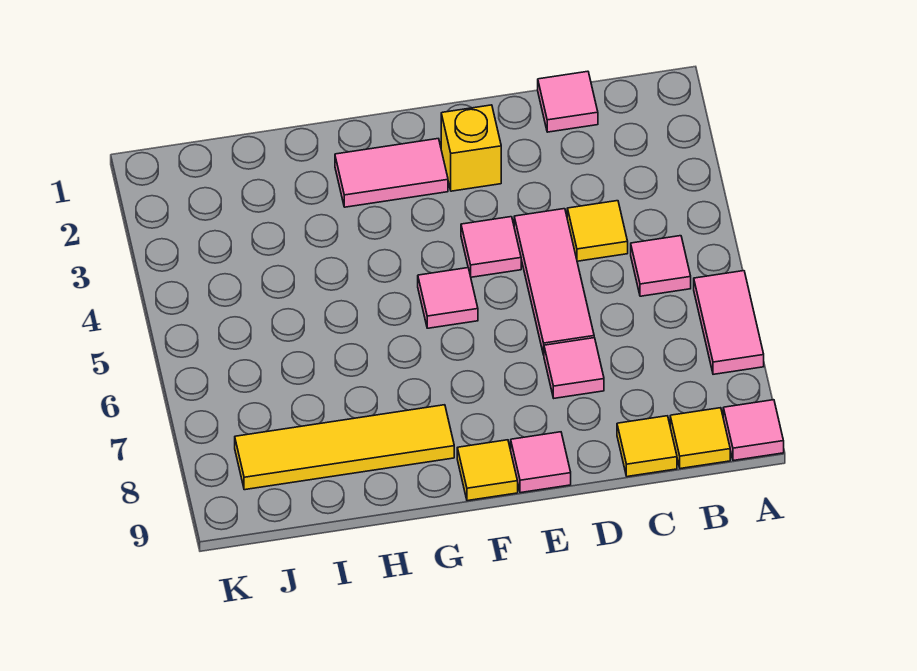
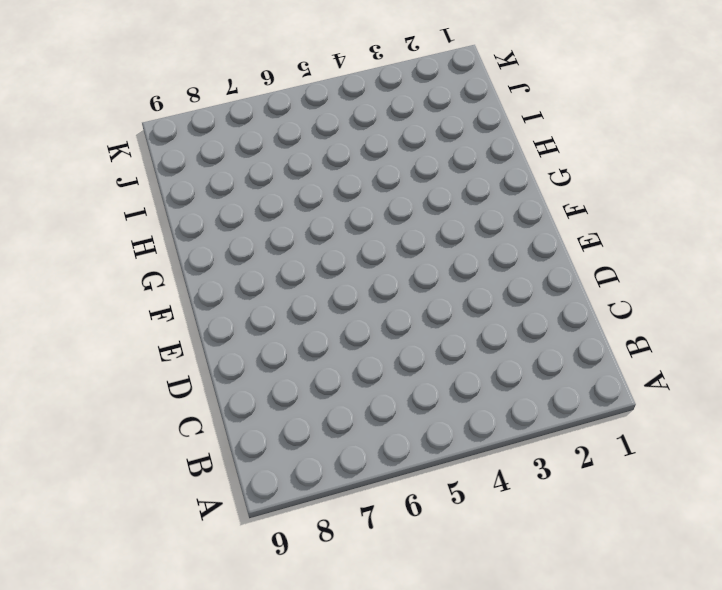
none -> pink 1x2 tile [694,271,764,374]
none -> pink 1x1 tile [723,400,784,461]
none -> pink 1x1 tile [631,236,691,296]

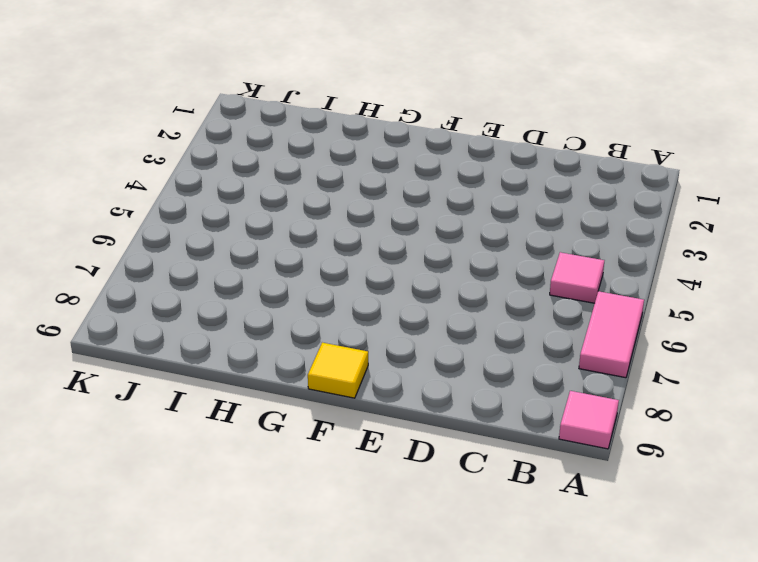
none -> yellow 1x1 tile [670,408,730,469]
none -> pink 1x1 tile [538,71,598,132]
none -> yellow 1x1 tile [567,201,628,261]

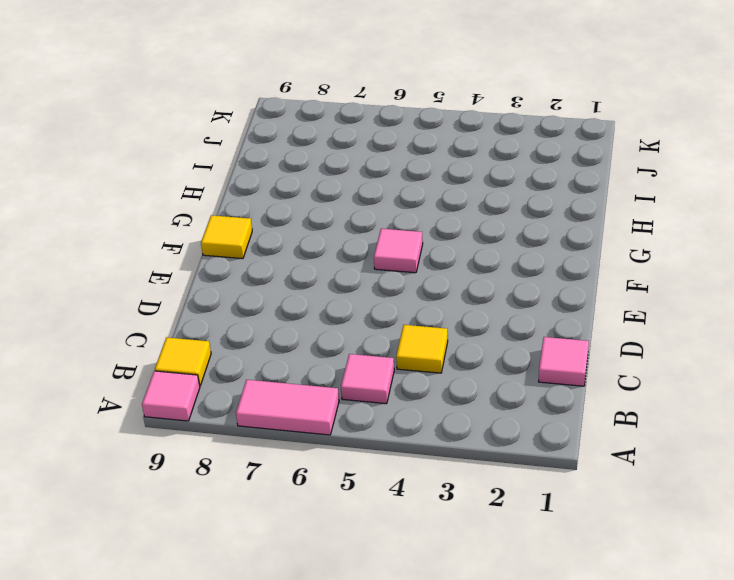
none -> yellow 1x1 tile [617,416,677,477]
none -> pink 1x3 tile [514,209,594,355]
none -> pink 1x1 tile [544,338,604,398]

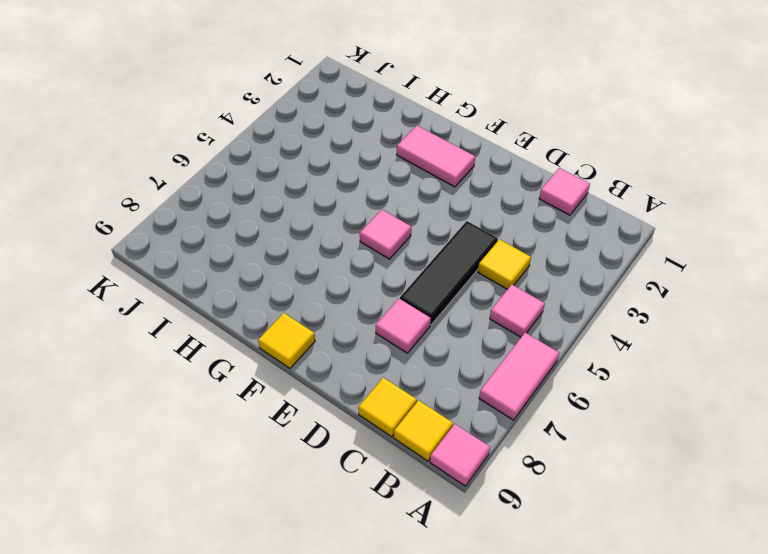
black 1x3 tile [400,221,498,325] -> pink 1x3 tile [514,209,594,355]
none -> yellow 1x1 brick [441,105,501,191]
none -> pink 1x1 tile [461,217,521,277]
none -> pink 1x1 tile [511,432,571,493]

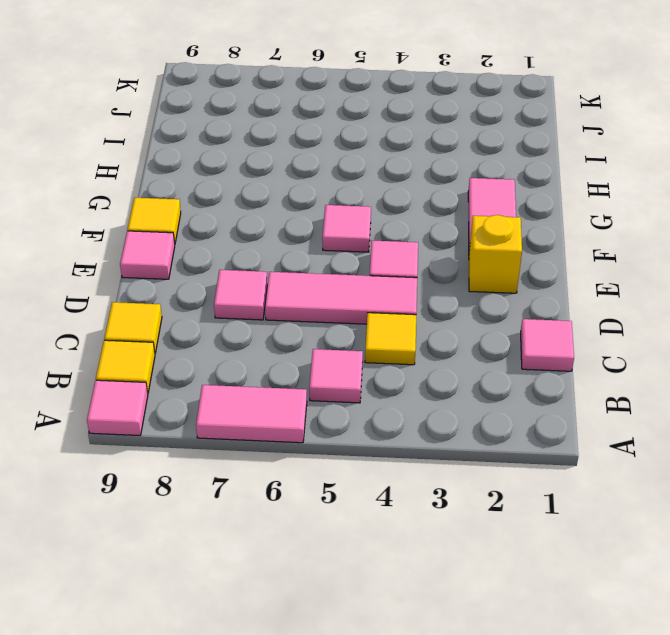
none -> yellow 1x4 tile [235,405,454,490]

